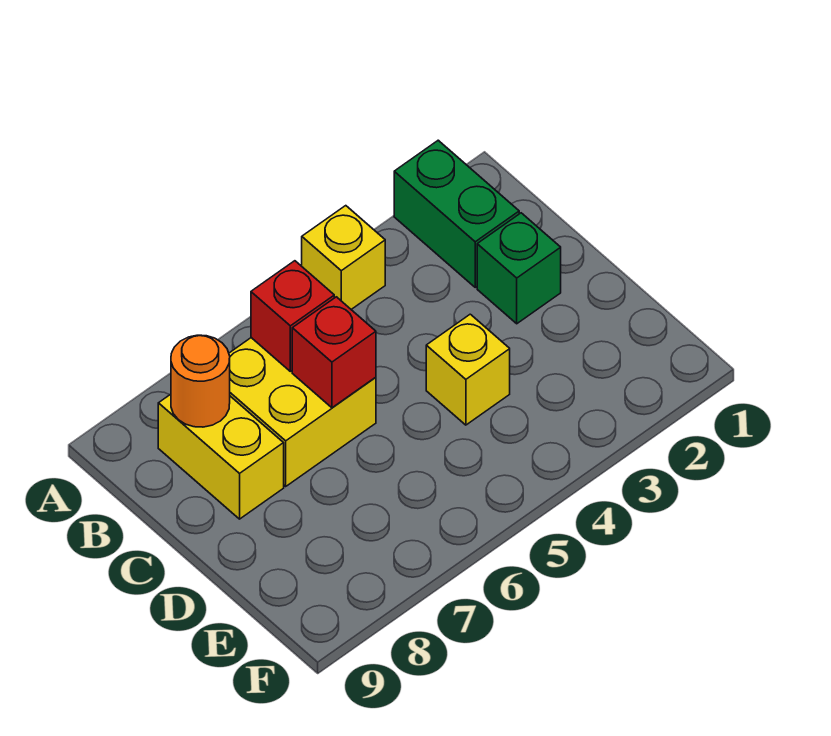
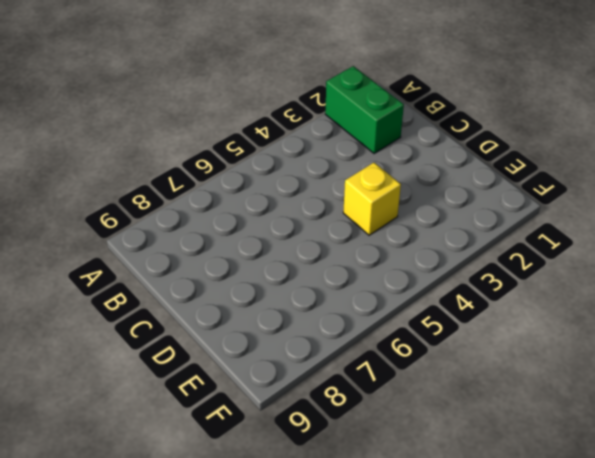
none -> yellow 1x1 brick [302,206,385,309]
none -> yellow 2x2 brick [229,338,376,486]

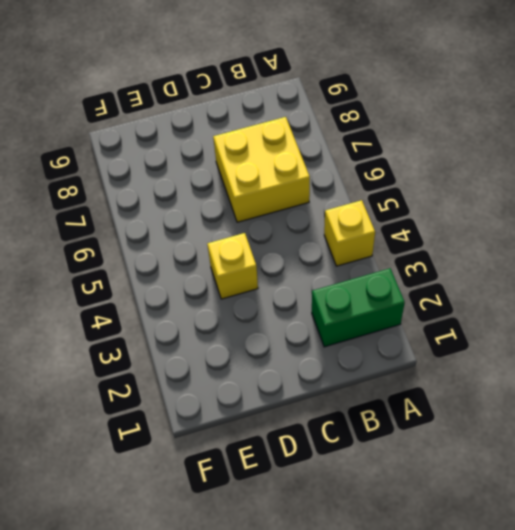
none -> yellow 1x2 brick [158,394,284,519]
none -> green 1x1 brick [477,213,561,324]

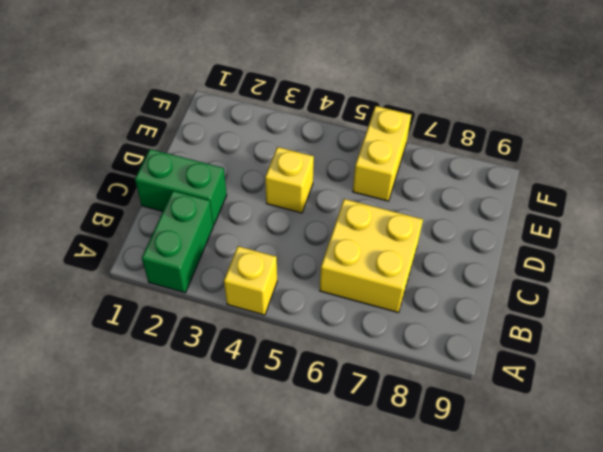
green 1x2 brick [135,149,227,225] -> green 1x1 brick [477,213,561,324]
yellow 1x2 brick [353,106,411,201] -> yellow 1x2 brick moved to [158,394,284,519]
none -> red 1x1 brick [251,261,334,371]
none -> orange 1x1 round brick [171,335,230,427]

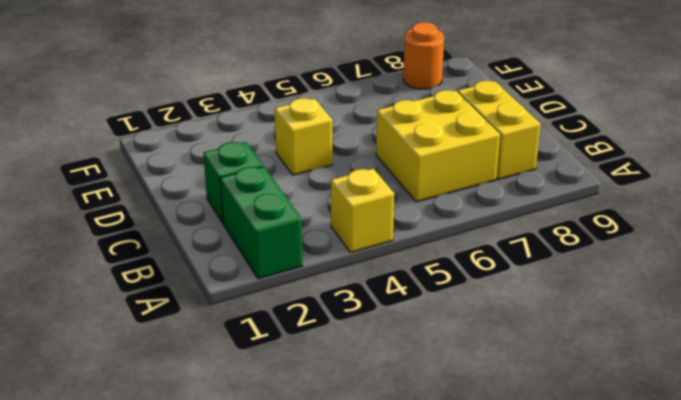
orange 1x1 round brick [403,22,444,89] -> orange 1x1 round brick moved to [171,335,230,427]
none -> red 1x1 brick [251,261,334,371]
none -> red 1x1 brick [292,297,376,408]

